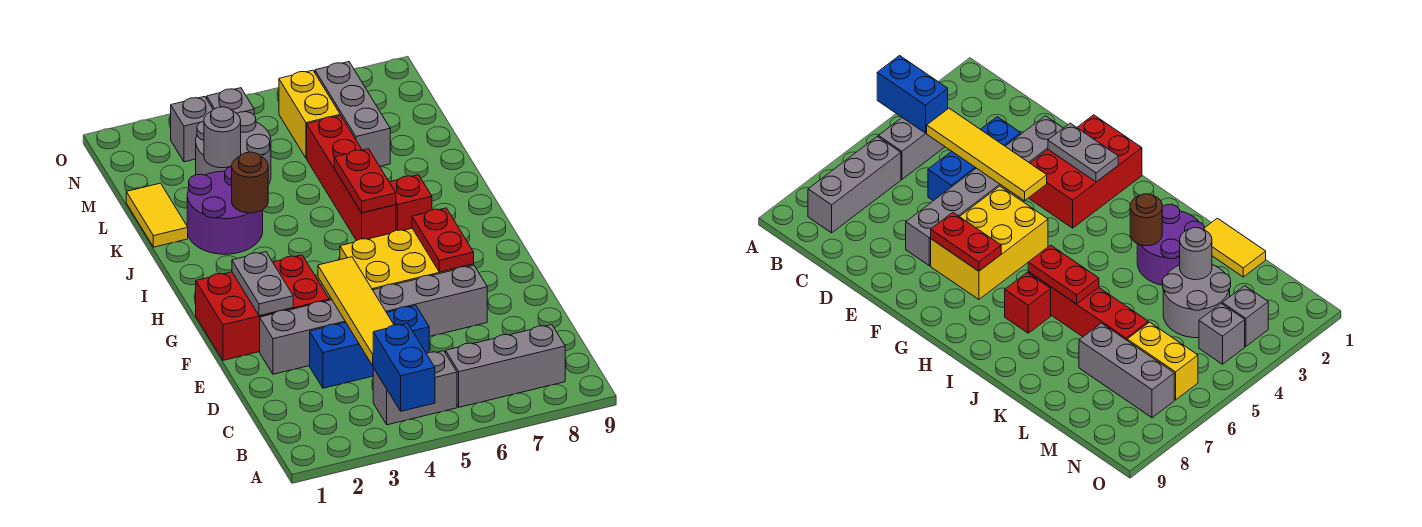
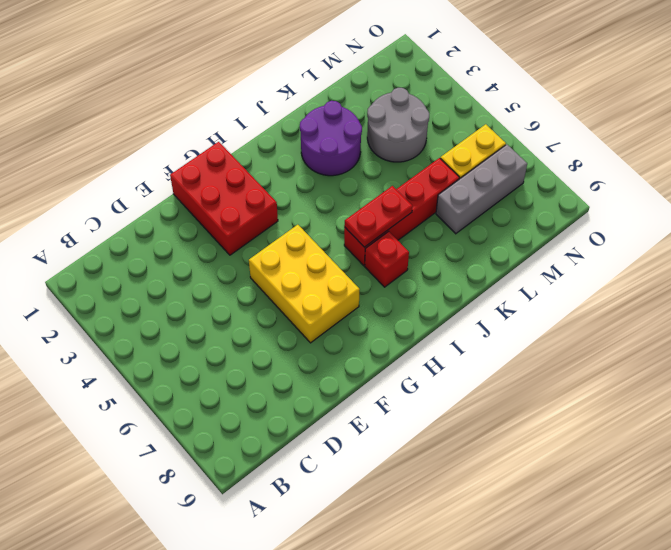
none -> grey 1x2 brick [373,351,457,425]
none -> grey 1x3 brick [446,325,565,407]
none -> blue 1x3 brick [310,305,429,388]

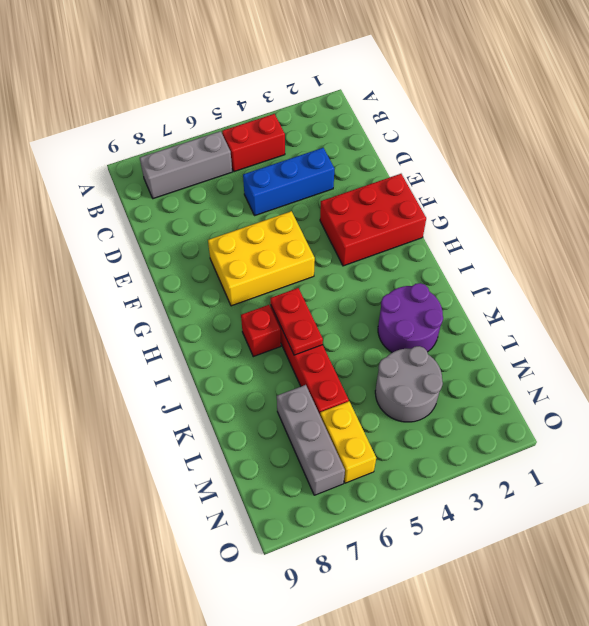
red 1x2 brick [222,114,285,172] -> grey 1x2 brick [373,351,457,425]
none -> grey 1x6 brick [260,265,487,374]
none -> yellow 1x2 tile [126,183,188,247]
none -> grey 1x1 brick [171,97,213,162]

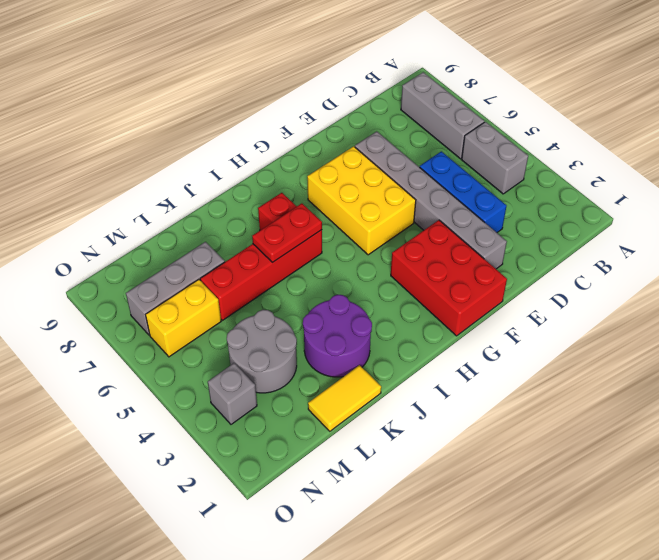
none -> grey 1x1 brick [207,88,254,115]
none -> blue 1x2 brick [373,323,435,411]
none -> yellow 1x4 tile [318,257,394,366]

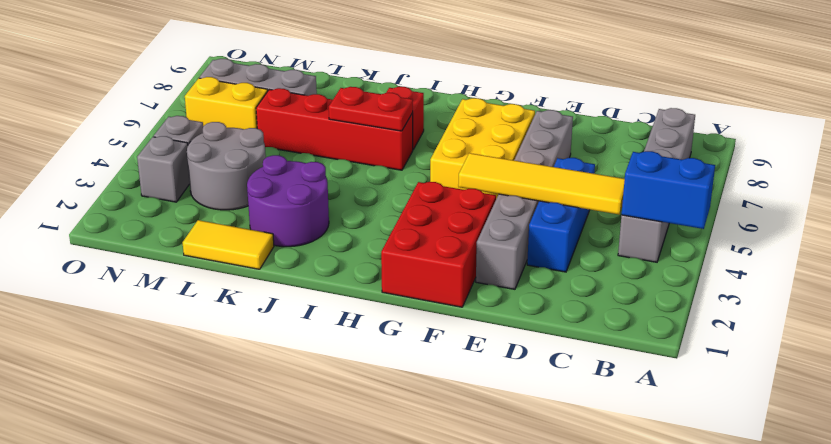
none -> grey 1x2 plate [232,252,293,316]
none -> red 1x2 plate [412,208,474,272]
none -> brown 1x1 round brick [232,152,268,213]

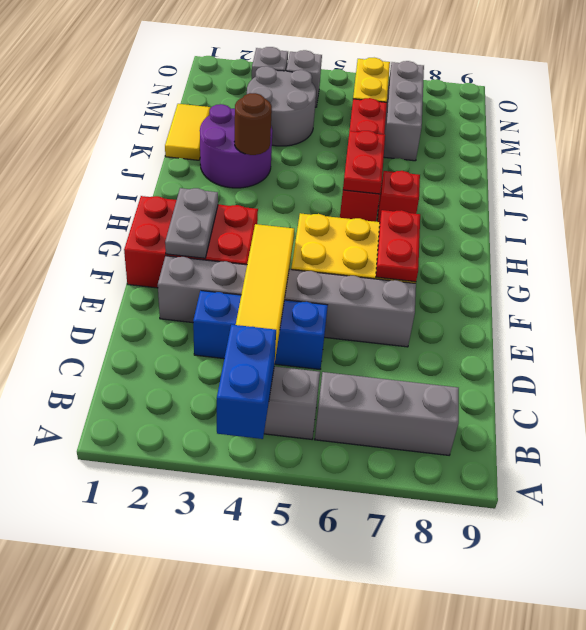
none -> grey 1x1 round brick [204,107,241,168]

